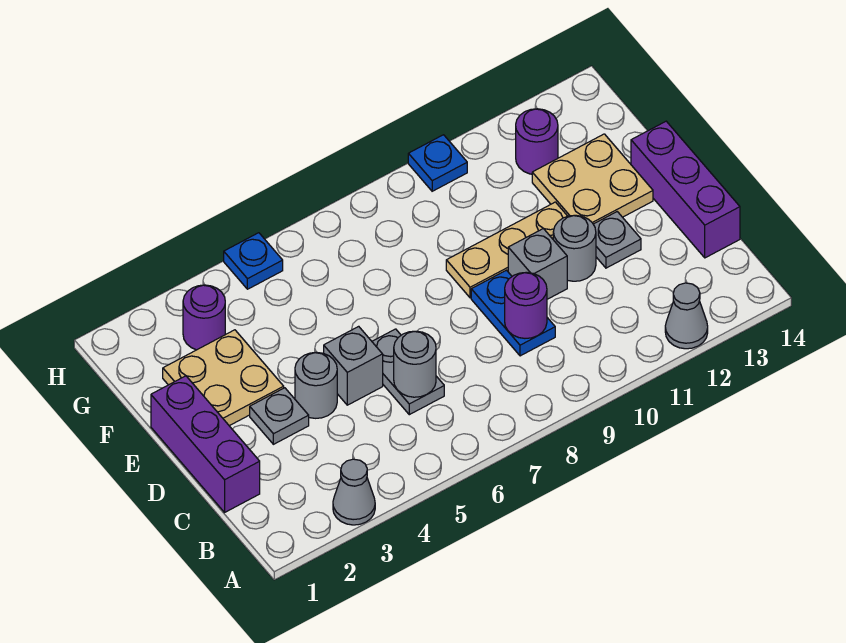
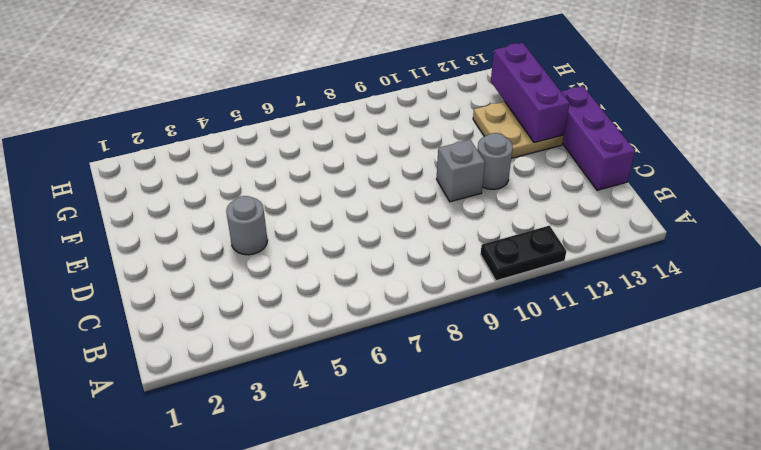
black 1x2 plate [480,226,566,281] -> none
purple 1x3 brick [491,43,570,143] -> purple 1x3 brick moved to [151,376,260,512]
none -> grey 1x1 cone [333,459,375,525]
none -> grey 1x1 cone [665,283,708,349]
none -> grey 1x2 plate [372,329,444,415]

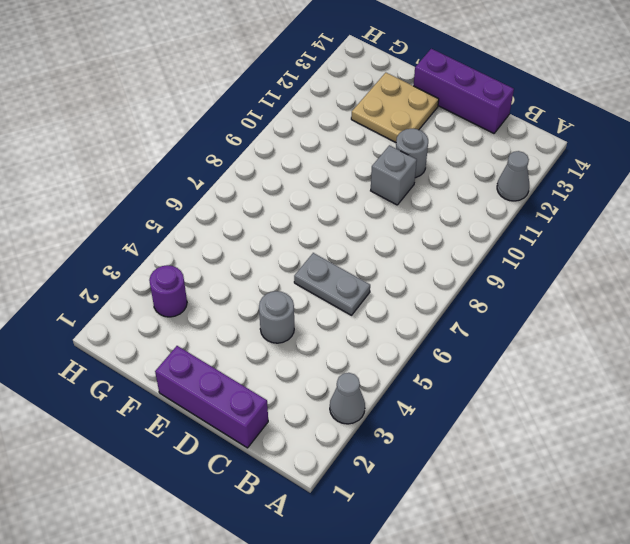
none -> blue 1x2 plate [471,270,555,356]
none -> grey 1x1 plate [250,388,309,444]
none -> grey 1x1 brick [324,326,383,405]

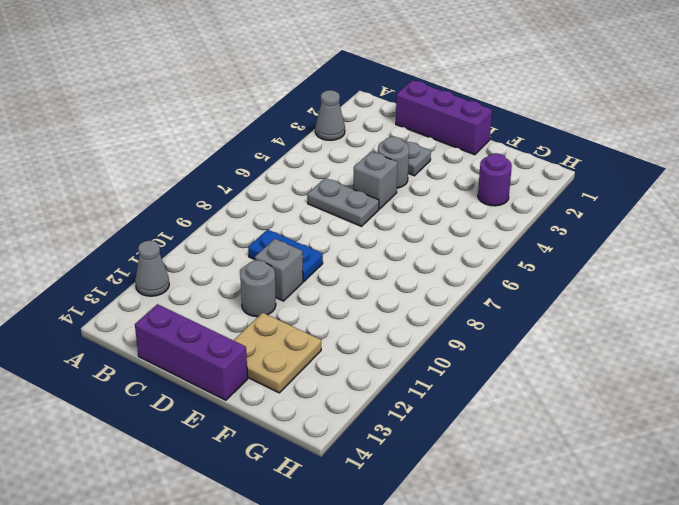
none -> grey 1x1 plate [593,212,641,268]
none -> tan 2x2 plate [163,330,284,426]
none -> tan 1x3 plate [446,202,567,298]

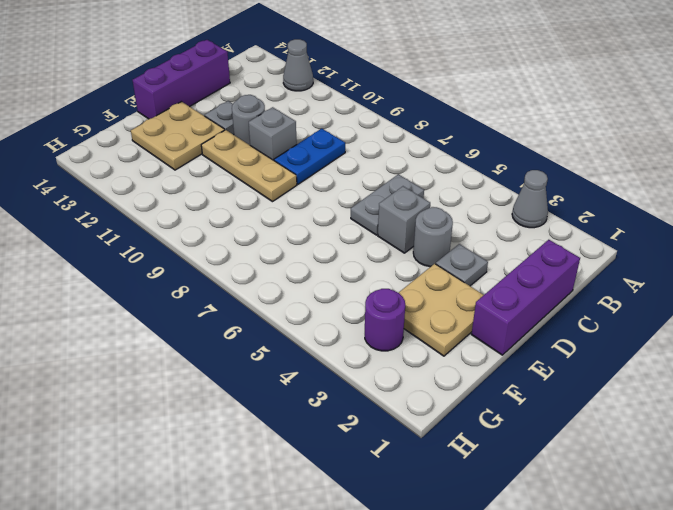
none -> purple 1x1 round brick [516,109,558,174]
none -> blue 1x1 plate [224,233,283,289]
none -> blue 1x1 plate [408,135,467,191]

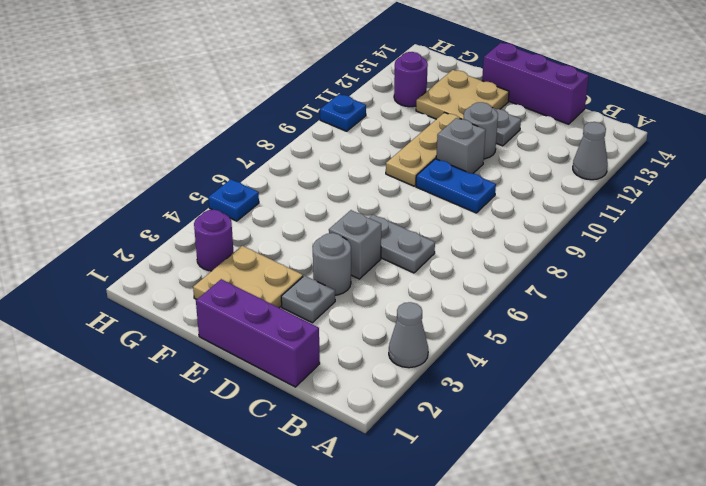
none -> grey 1x1 round brick [394,331,436,397]
none -> purple 1x1 round brick [505,272,547,338]

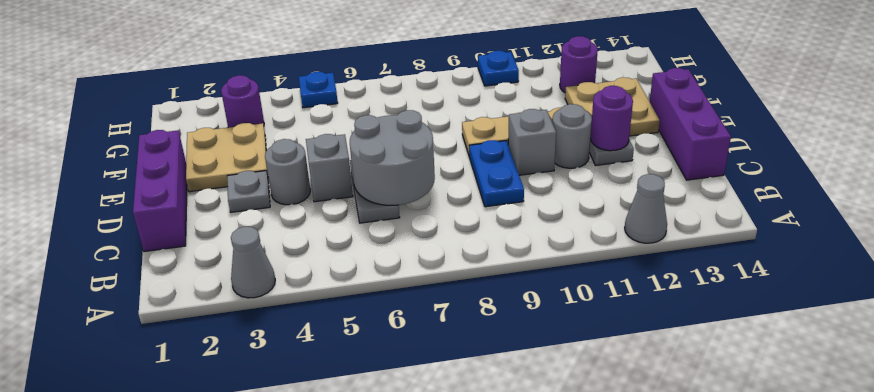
grey 2x2 round brick [350,110,435,205] -> grey 1x1 round brick [394,331,436,397]
purple 1x1 round brick [590,86,633,151] -> purple 1x1 round brick moved to [505,272,547,338]

